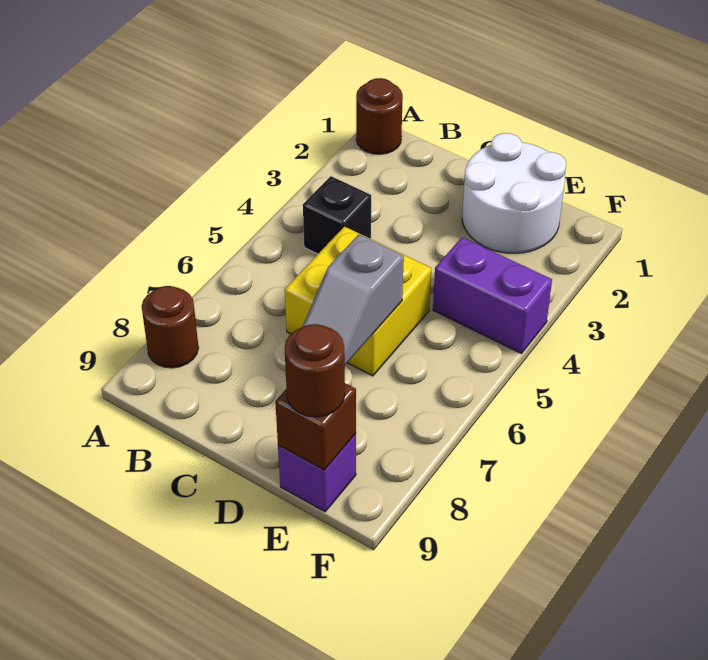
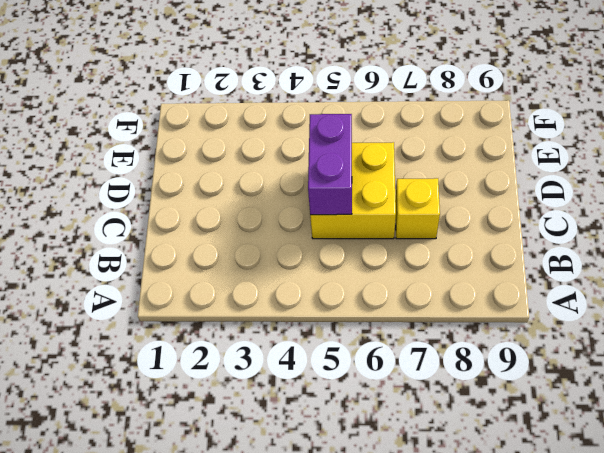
purple 1x2 brick [308,114,352,215] -> purple 1x2 brick moved to [433,237,552,354]
yellow 1x1 brick [395,178,440,239] -> none
none -> brown 1x1 round brick [356,78,403,154]
none -> brown 1x1 round brick [142,286,199,368]

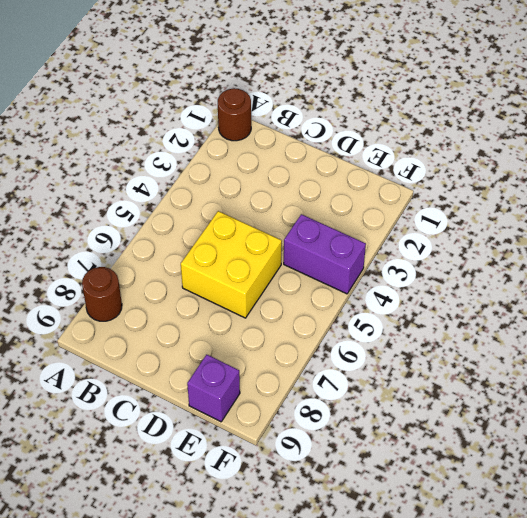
none -> black 1x1 brick [303,176,371,254]
none -> white 2x2 round brick [462,133,566,253]

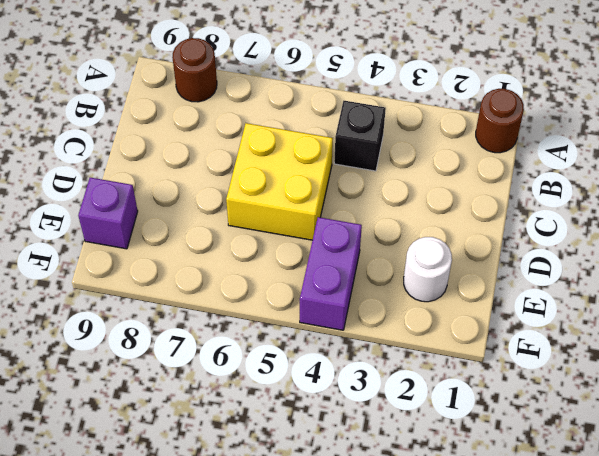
white 1x1 round brick [404,237,452,302] -> white 2x2 round brick [462,133,566,253]
none -> grey 1x2 slope [302,234,404,365]
none -> brown 1x1 brick [275,383,356,470]

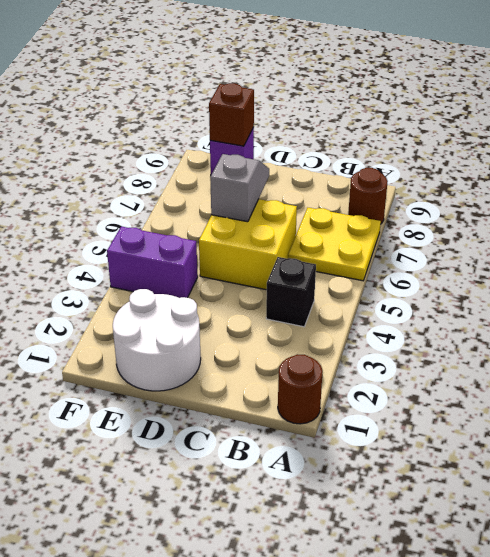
yellow 2x2 plate [288,208,381,281] -> none
none -> brown 1x1 round brick [285,324,345,417]

